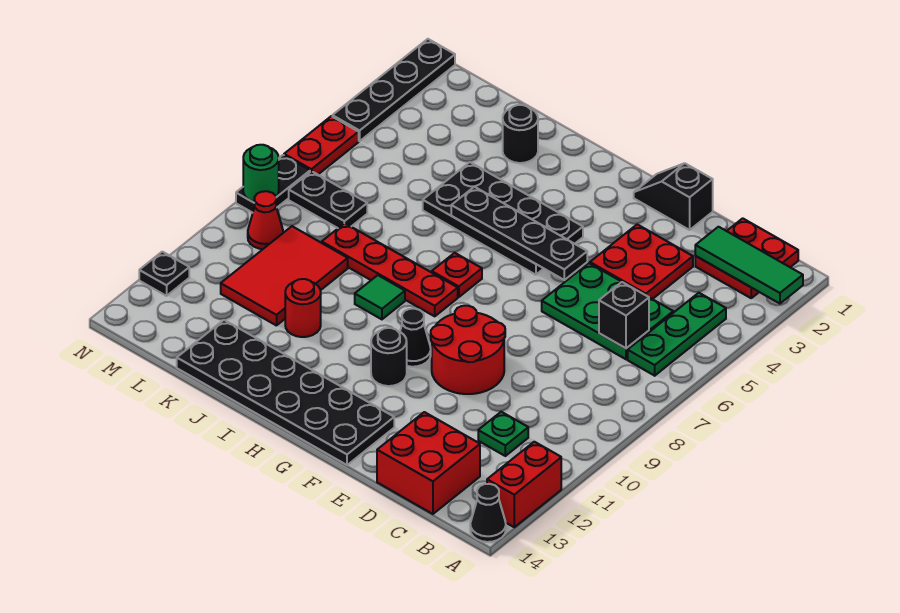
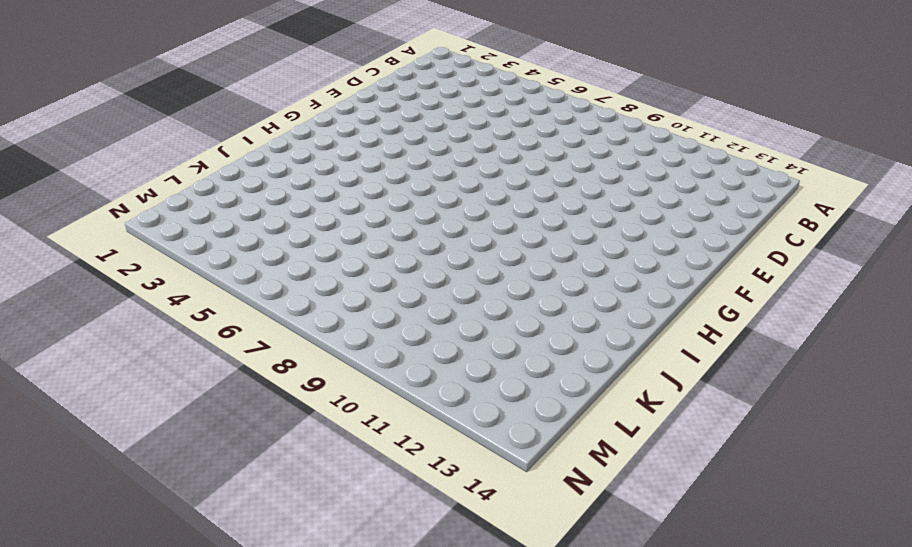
none -> red 1x2 brick [487,442,561,527]
none -> black 1x1 cone [470,484,506,542]
none -> red 2x2 plate [695,218,798,298]
none -> green 1x3 plate [628,293,726,376]

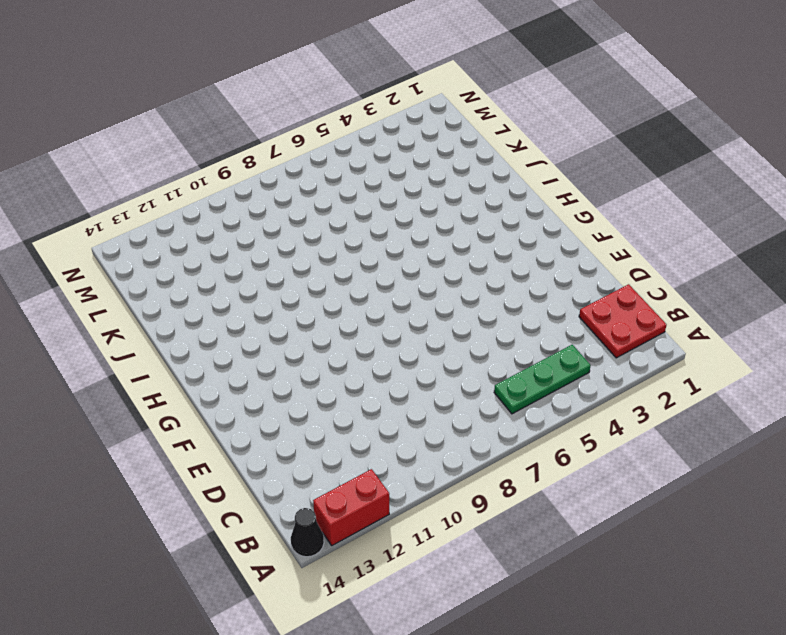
none -> green 2x3 plate [542,263,673,359]
none -> green 1x1 plate [478,412,528,456]
none -> red 2x2 brick [377,412,480,514]
none -> red 2x2 plate [590,224,693,299]

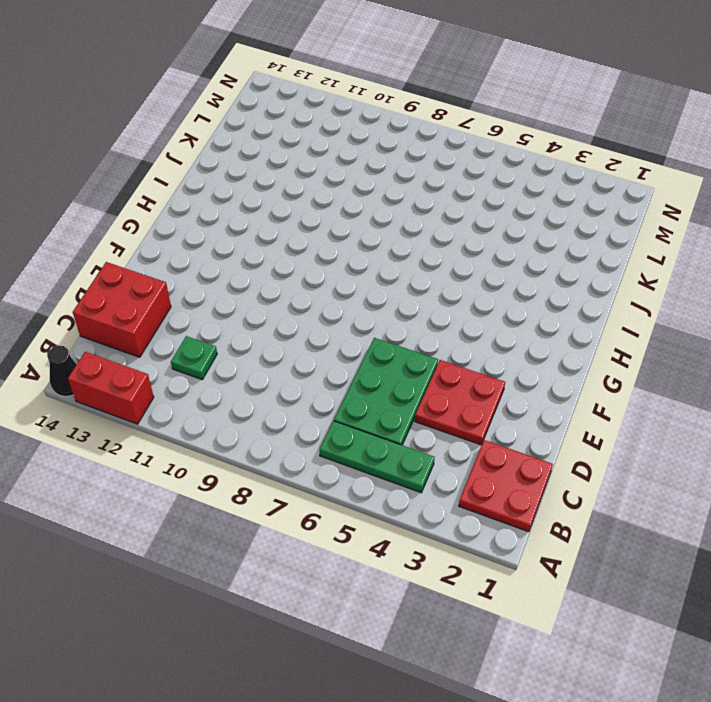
none -> black 1x2 slope [634,163,713,230]
none -> red 2x2 round brick [431,306,505,394]
none -> black 2x6 plate [177,320,394,465]
none -> black 2x4 plate [423,162,583,275]

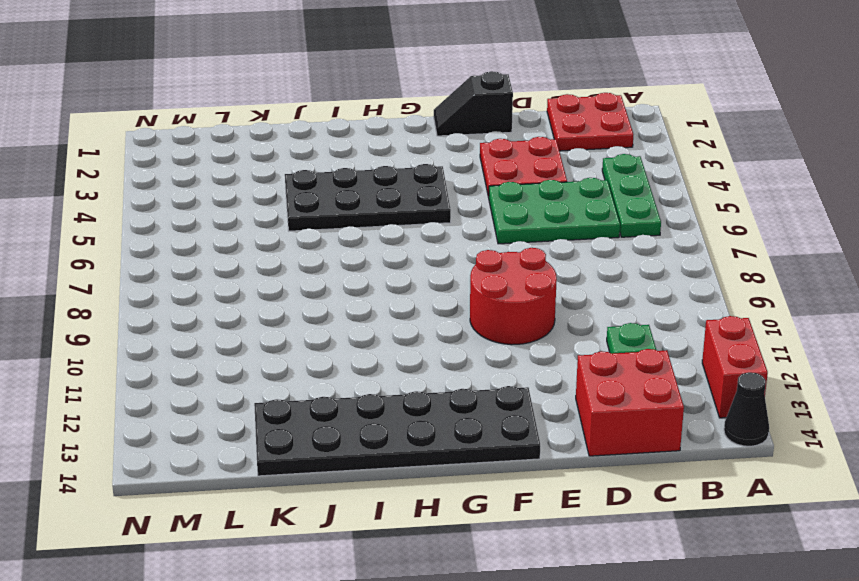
none -> black 1x1 cone [400,309,431,367]
none -> black 1x1 round brick [371,328,407,386]
none -> red 1x1 plate [432,253,482,297]
none -> red 1x4 plate [322,223,458,316]

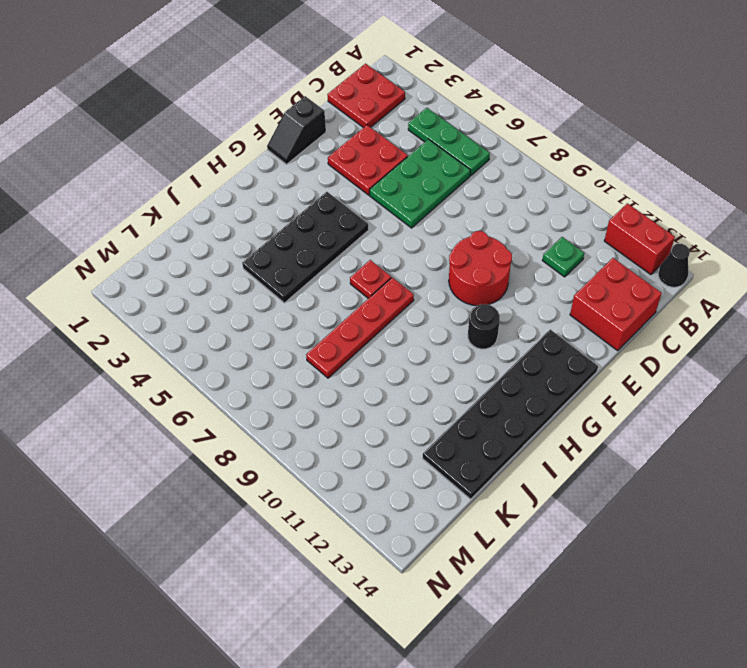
none -> black 1x1 cone [400,309,431,367]
none -> green 1x1 tile [355,275,405,319]
none -> black 1x1 round brick [503,105,538,163]
none -> red 1x1 round brick [285,279,321,337]

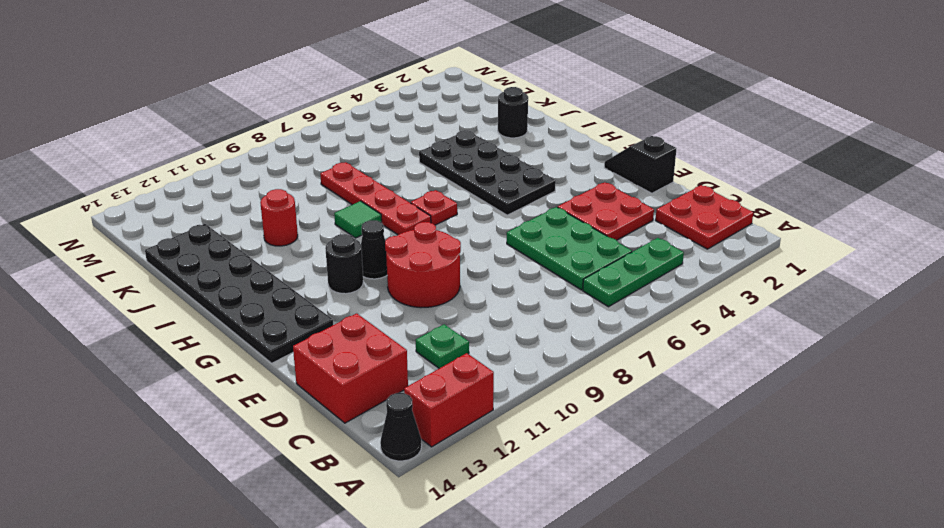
none -> red 2x3 tile [221,226,348,326]
none -> black 1x2 plate [289,171,367,228]
none -> red 1x1 cone [248,191,283,249]
none -> black 1x4 plate [332,39,455,141]

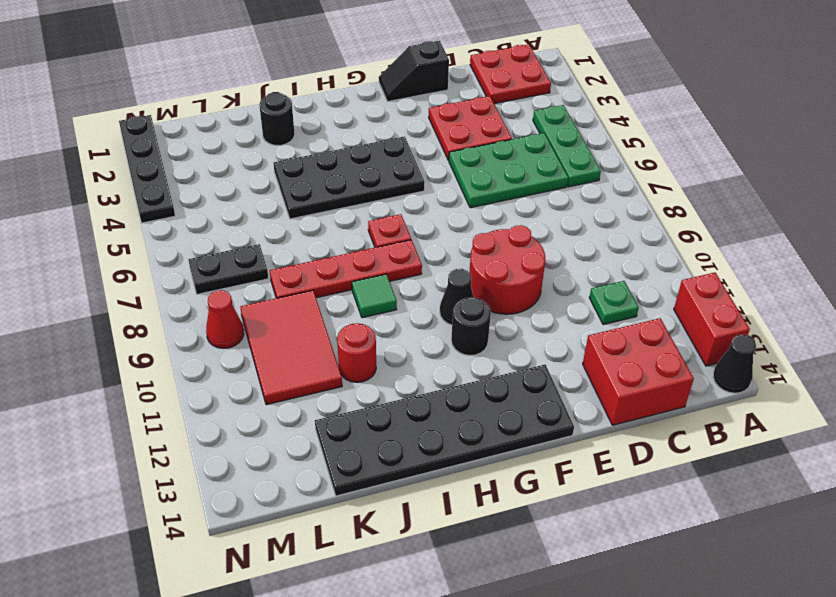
none -> red 1x2 plate [284,116,359,174]
none -> black 1x2 plate [236,155,310,213]
none -> black 1x1 plate [139,252,189,296]
none -> green 1x3 tile [695,227,803,304]

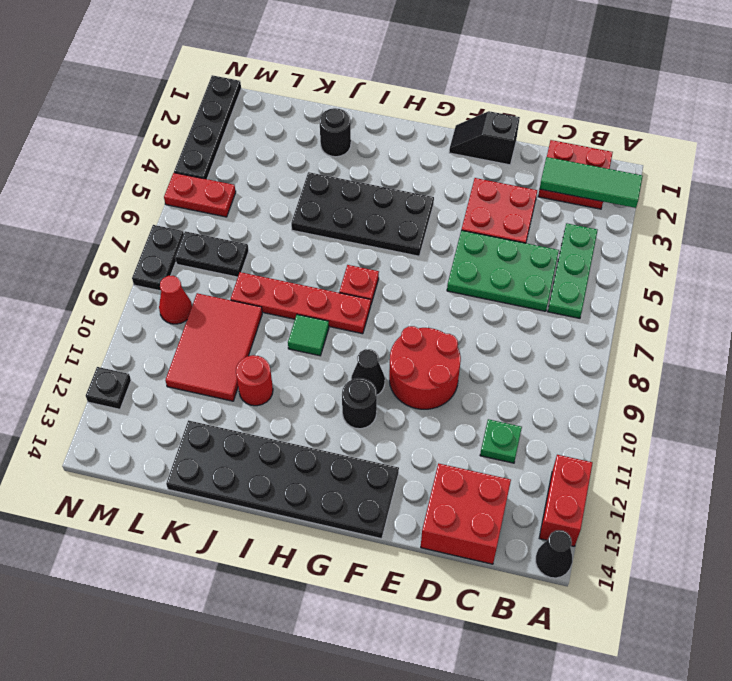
red 1x2 plate [164,173,236,217] -> red 1x2 plate turned to [284,116,359,174]
none -> black 1x1 brick [599,282,649,348]
none -> black 1x4 plate [451,187,587,280]
none -> green 1x1 round brick [243,145,279,202]

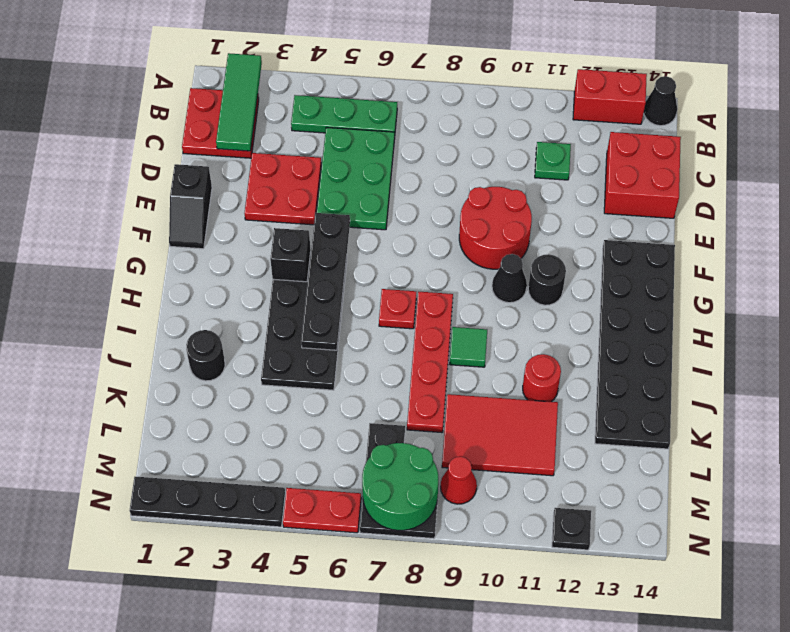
black 1x1 brick [270,228,311,282] -> black 1x1 brick moved to [599,282,649,348]
green 2x2 round brick [362,443,438,530] -> green 1x1 round brick [243,145,279,202]

